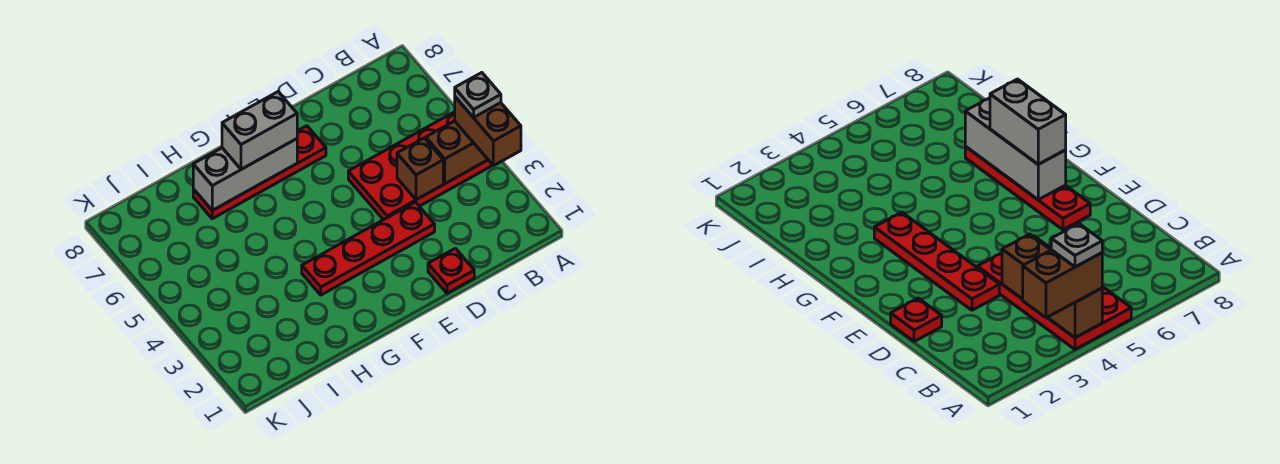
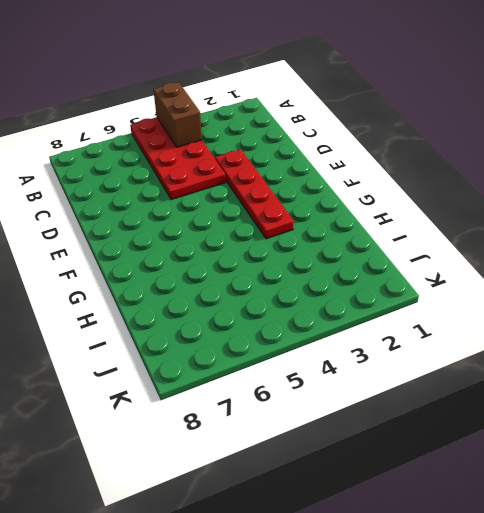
none -> red 1x1 plate [428,248,474,293]
none -> red 1x4 plate [193,126,326,219]

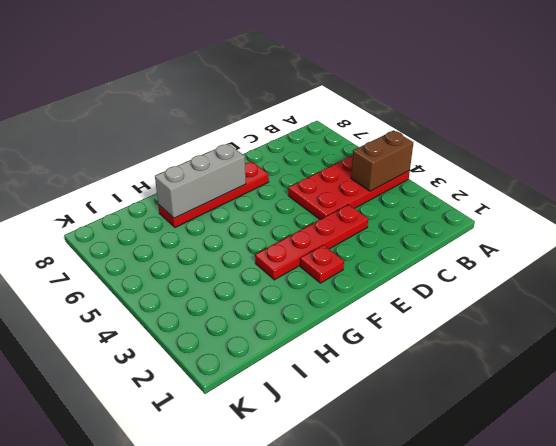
red 1x1 plate [300,245,344,283] -> red 1x1 plate moved to [428,248,474,293]
none -> brown 1x1 brick [397,138,443,200]
none -> brown 1x2 brick [455,97,521,166]

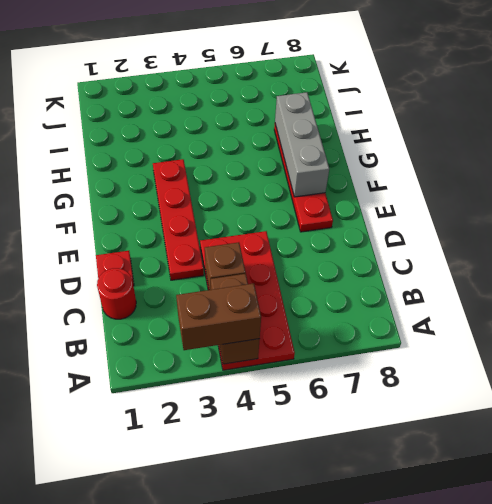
red 1x1 round brick [97,268,136,319] -> none
none -> grey 1x2 brick [222,92,297,169]
none -> grey 1x1 plate [455,73,501,118]

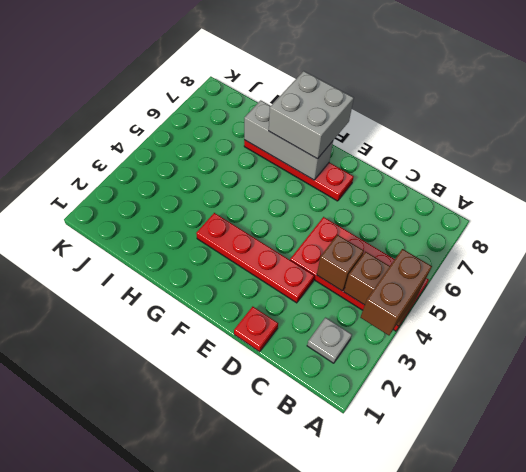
grey 1x1 plate [307,318,352,363] -> grey 1x1 plate moved to [455,73,501,118]
grey 2x2 brick [269,71,354,159] -> grey 1x2 brick [222,92,297,169]

